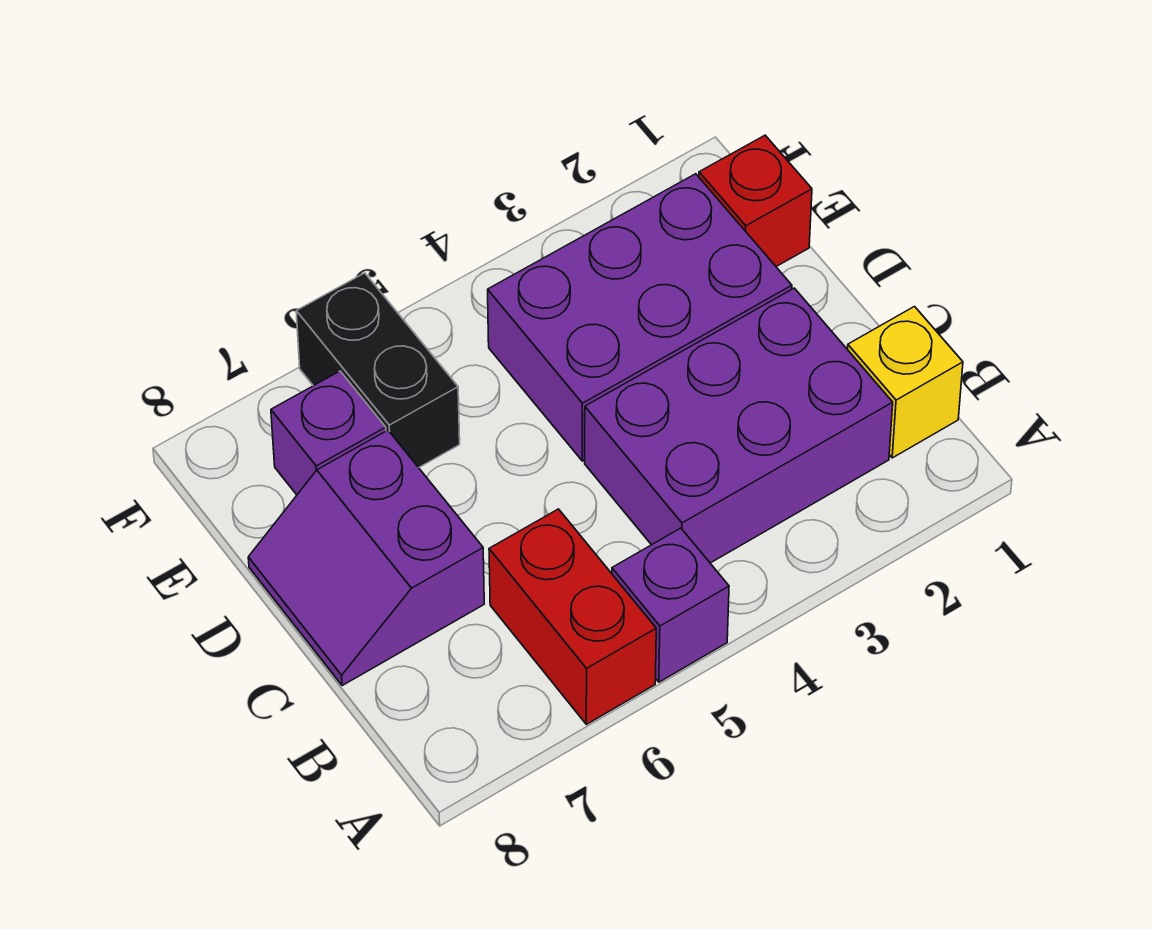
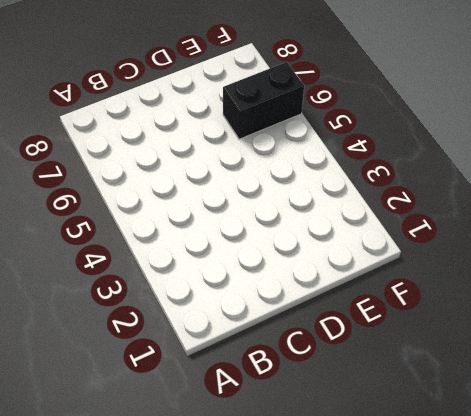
none -> purple 1x1 brick [612,528,729,682]
none -> red 1x2 brick [489,509,656,724]

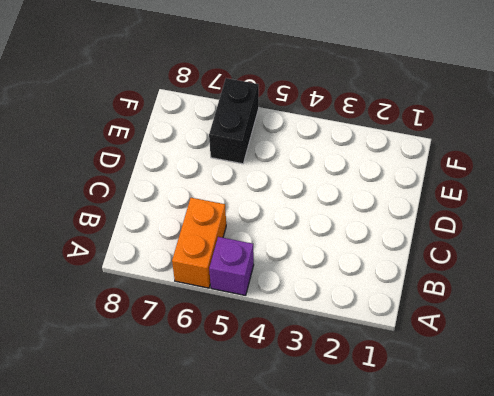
orange 1x2 brick [172,198,226,288] -> red 1x2 brick [489,509,656,724]
none -> yellow 1x1 brick [848,307,963,458]
none -> purple 2x3 brick [585,288,893,563]

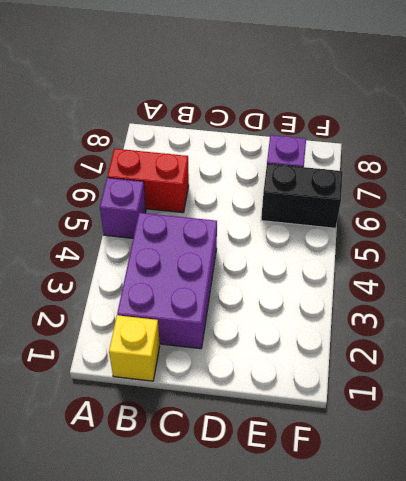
none -> purple 2x2 slope [248,430,484,686]
none -> purple 2x3 brick [488,174,792,461]

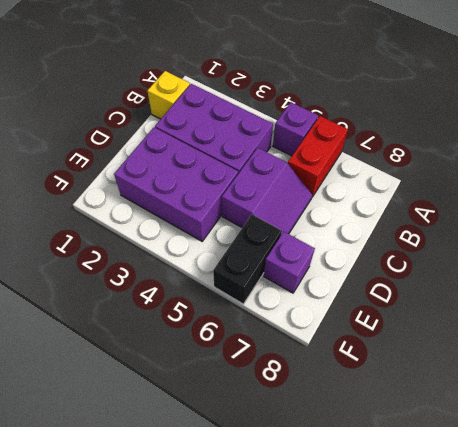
purple 2x2 slope [222,148,312,235] -> purple 2x2 slope moved to [248,430,484,686]
none -> red 1x1 brick [699,135,812,266]

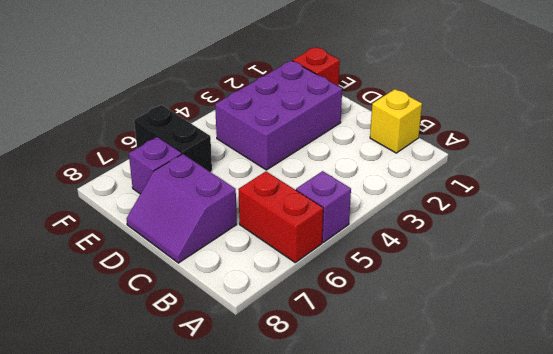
none -> purple 2x3 brick [585,288,893,563]

